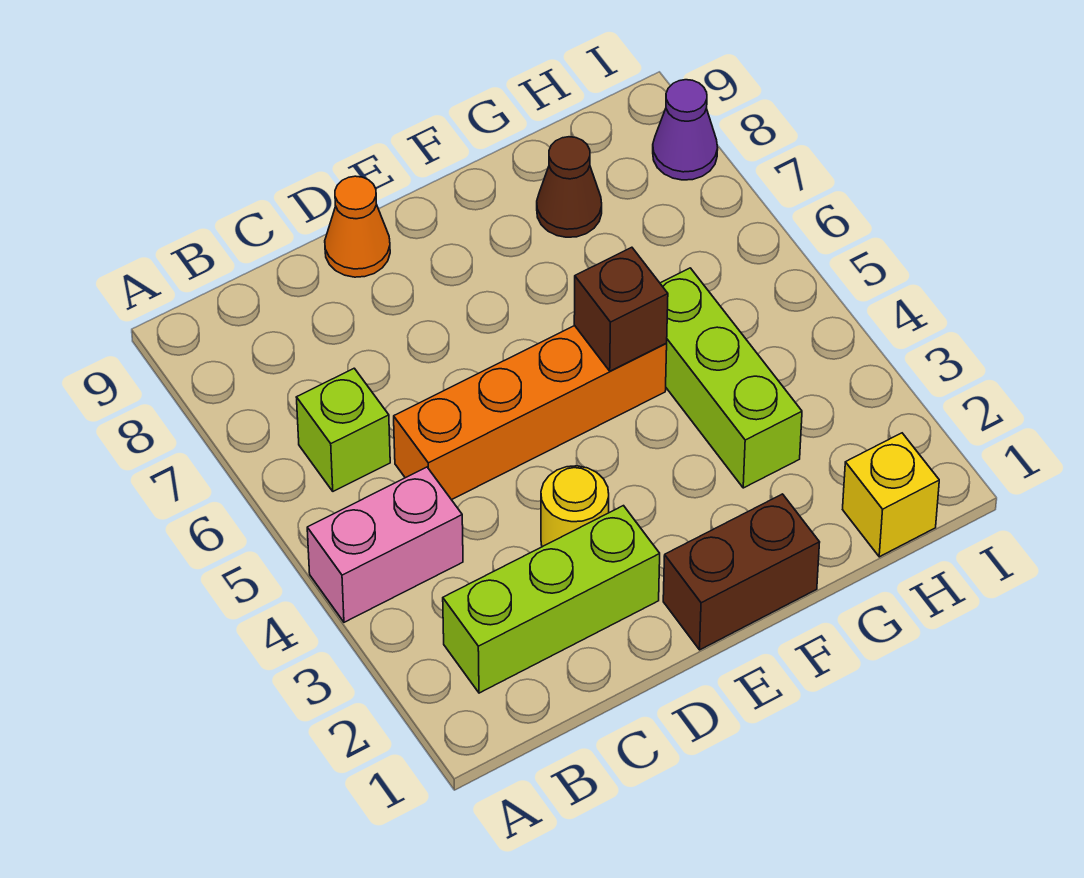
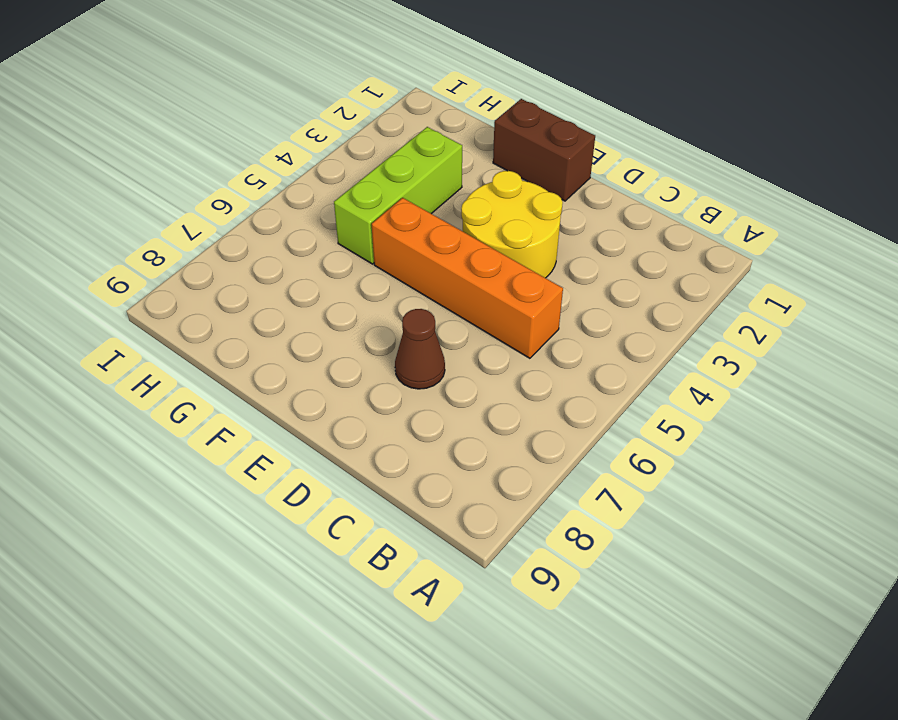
yellow 2x2 round brick [461,171,563,278] -> yellow 1x1 round brick [541,466,609,547]
brown 1x1 cone [395,309,445,389] -> brown 1x1 cone moved to [537,137,602,237]
none -> pink 1x2 brick [307,467,463,622]
none -> lime 1x3 brick [443,506,660,693]
none -> lime 1x1 brick [296,368,390,491]

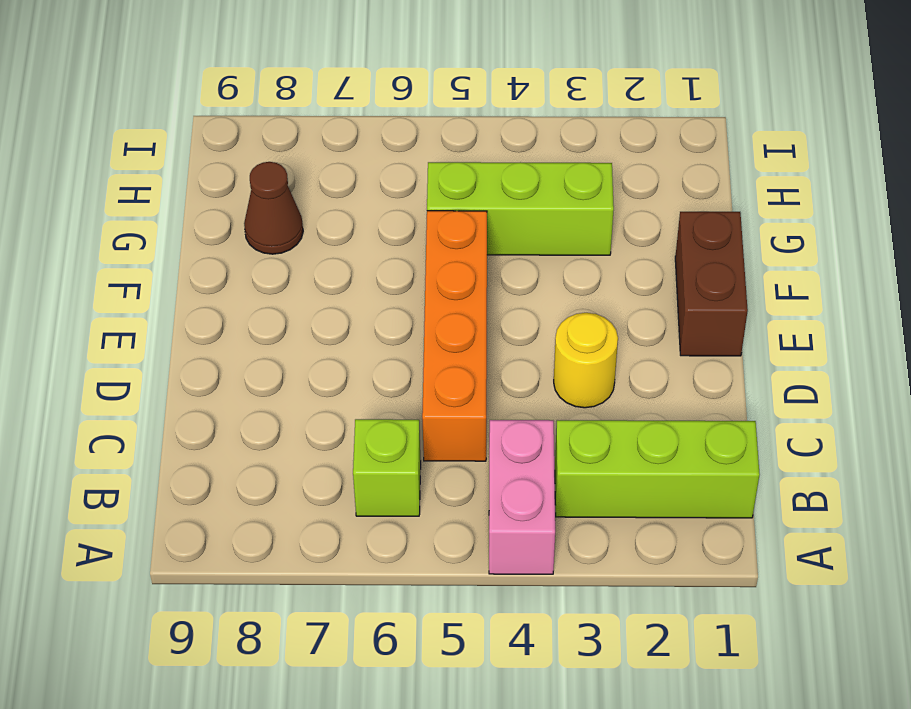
lime 1x3 brick [555,420,760,518] -> lime 1x3 brick turned to [443,506,660,693]
none -> orange 1x1 cone [325,176,390,277]
none -> yellow 1x1 brick [843,433,939,557]
none -> purple 1x1 cone [653,80,718,180]

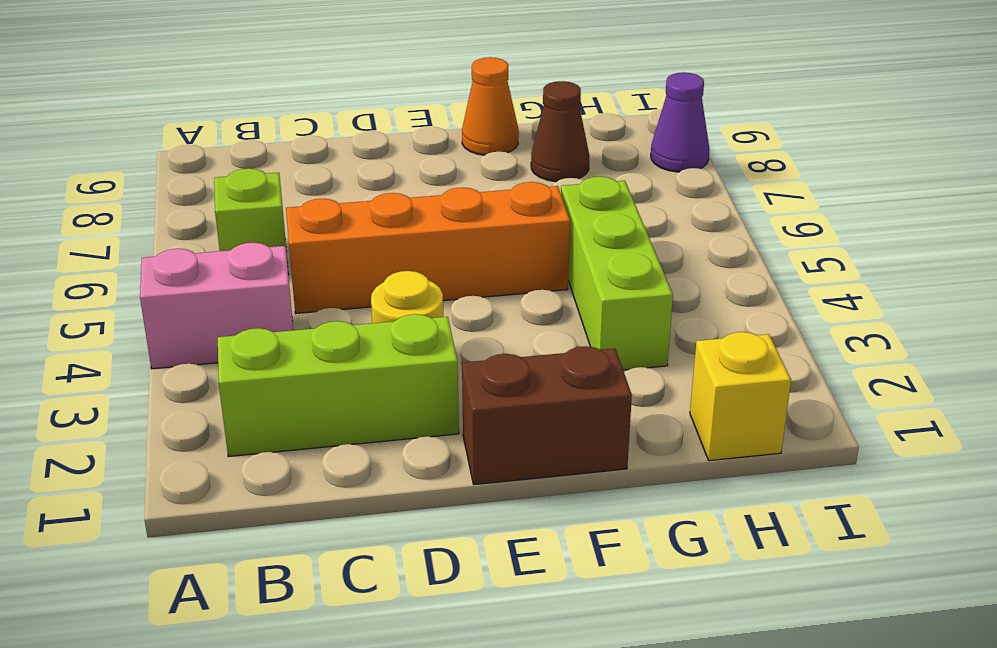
orange 1x1 cone [462,57,519,155] -> orange 1x1 cone moved to [325,176,390,277]
none -> brown 1x1 brick [574,247,668,371]

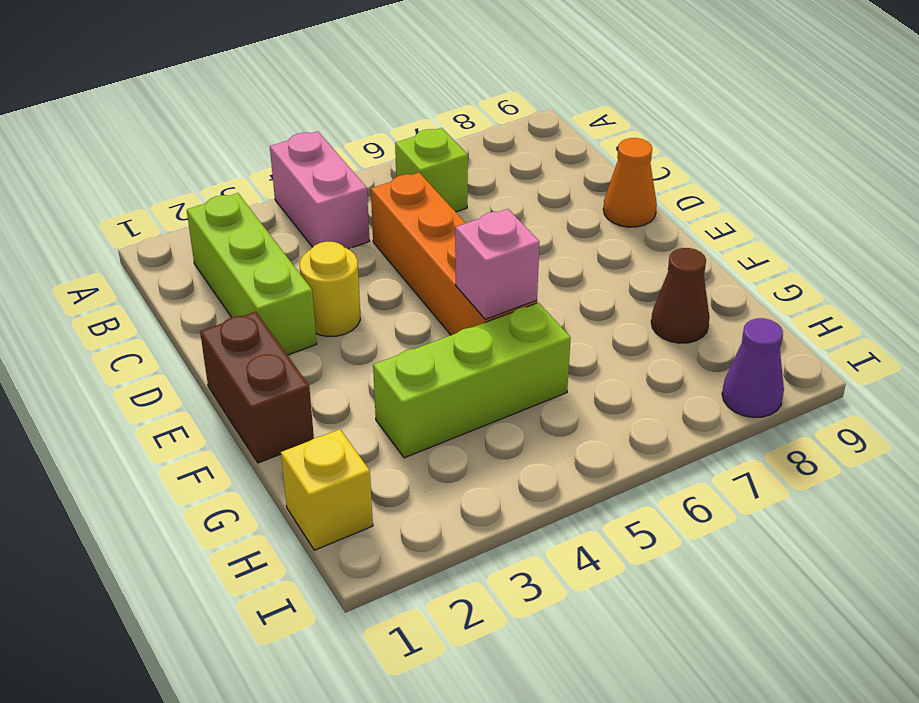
pink 1x1 brick [455,209,540,319] -> brown 1x1 brick [574,247,668,371]

